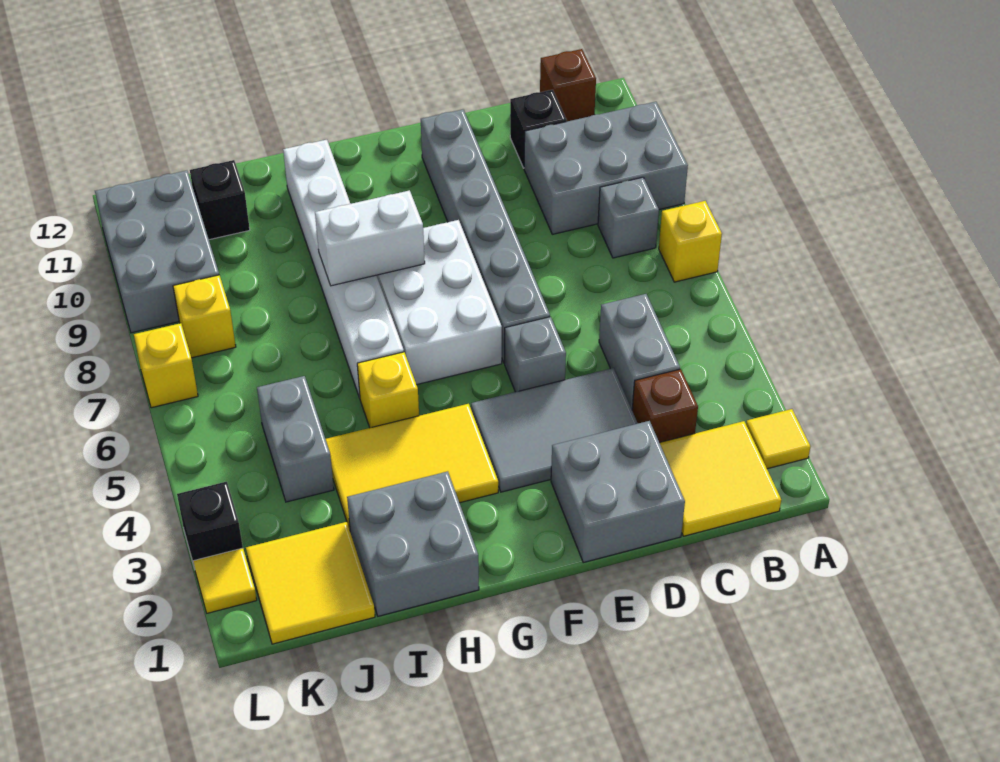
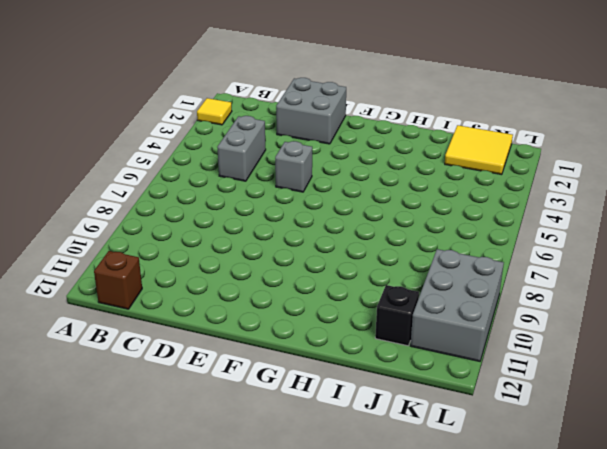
none -> yellow 1x1 brick [659,201,722,282]
none -> grey 2x3 brick [524,102,688,234]
none -> yellow 2x2 tile [660,421,781,536]

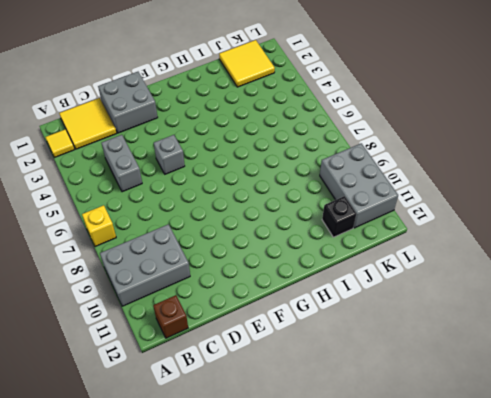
none -> grey 1x1 brick [598,177,659,258]
none -> brown 1x1 brick [632,369,698,443]
none -> black 1x1 brick [510,90,567,168]

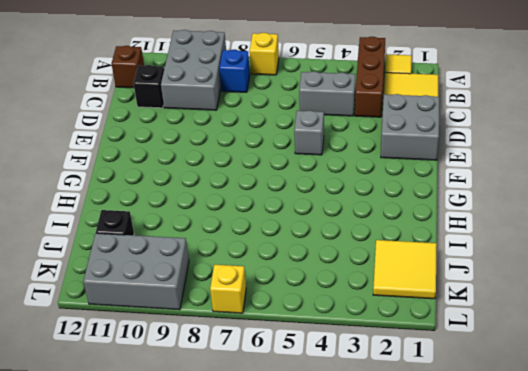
brown 1x3 brick [355,37,385,117] -> brown 1x1 brick [632,369,698,443]
blue 1x1 brick [219,50,250,92] -> grey 1x1 brick [598,177,659,258]
none -> grey 2x3 tile [471,368,638,492]
none -> grey 1x6 brick [421,110,550,363]
none -> white 2x3 brick [377,220,502,385]

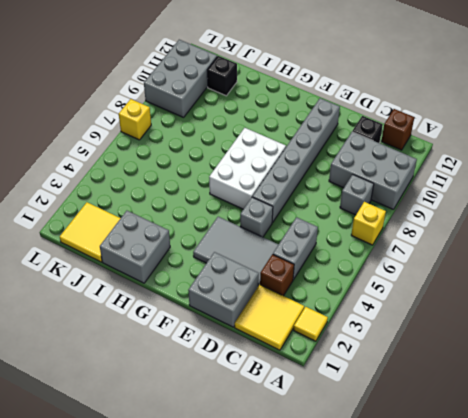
none -> yellow 2x3 tile [326,404,498,530]
none -> yellow 1x1 brick [357,352,419,428]
none -> white 1x6 brick [283,140,404,398]

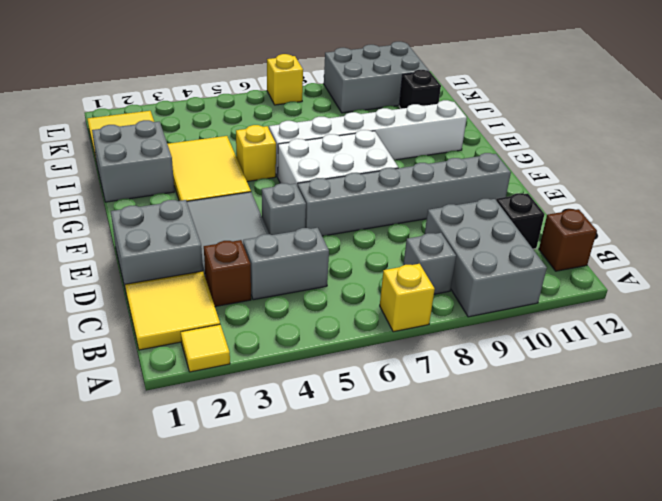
none -> grey 1x2 brick [257,376,334,502]
none -> yellow 1x1 brick [173,275,236,358]
none -> yellow 1x1 tile [193,548,257,613]

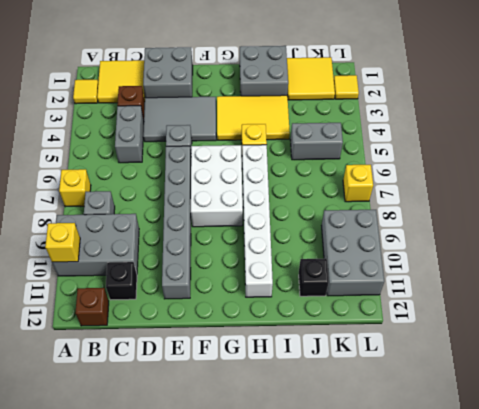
yellow 1x1 brick [45,223,80,262] -> yellow 1x1 brick moved to [173,275,236,358]
grey 1x2 brick [290,123,343,160] -> grey 1x2 brick turned to [257,376,334,502]
none -> black 1x1 brick [177,482,243,565]
none -> white 1x2 brick [315,190,425,286]

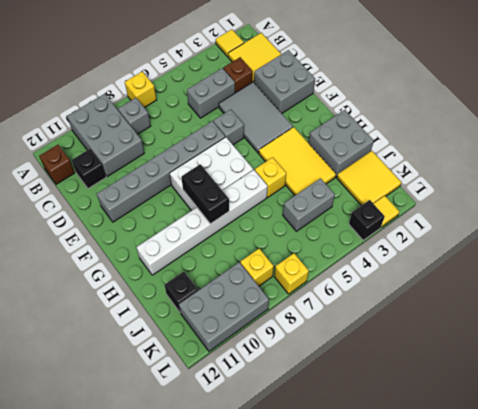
black 1x2 brick [181,164,229,224] -> white 1x2 brick [315,190,425,286]

